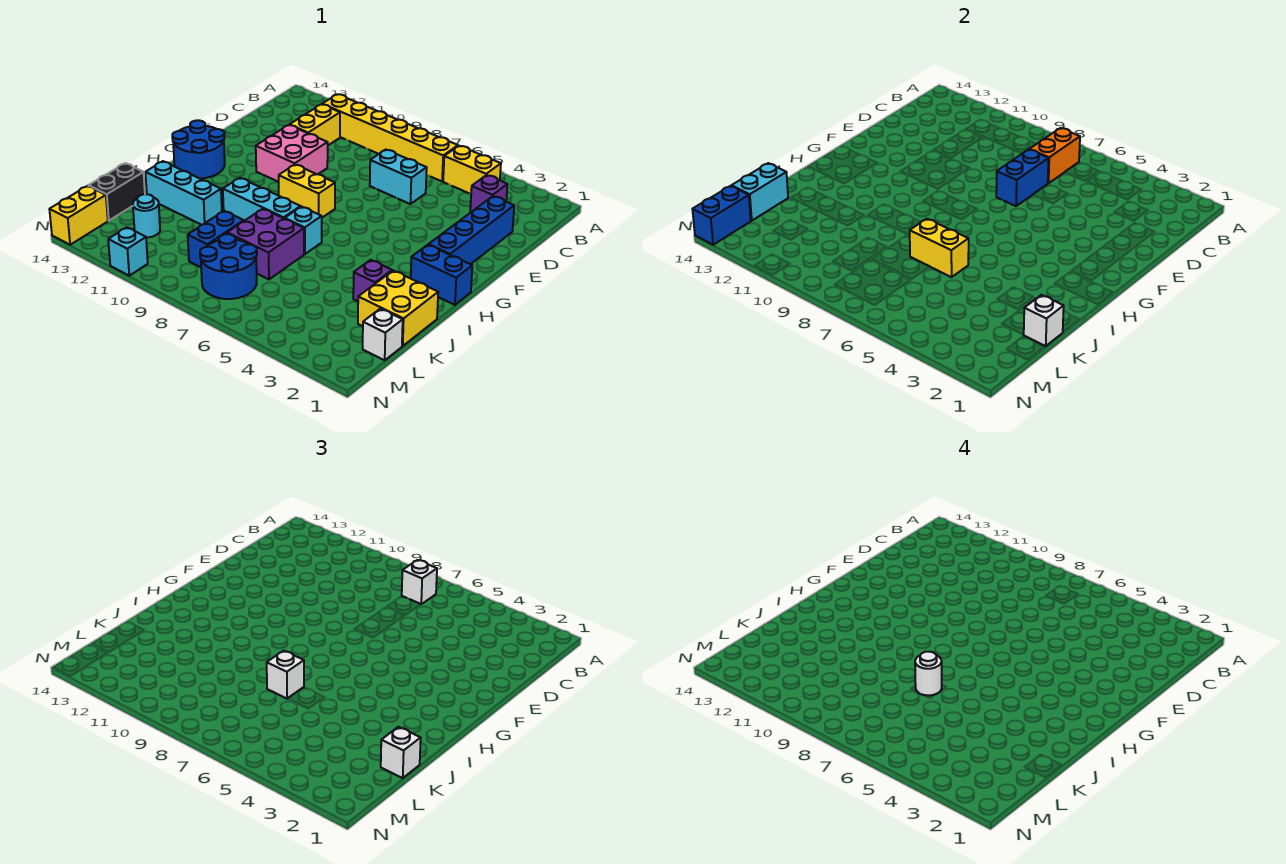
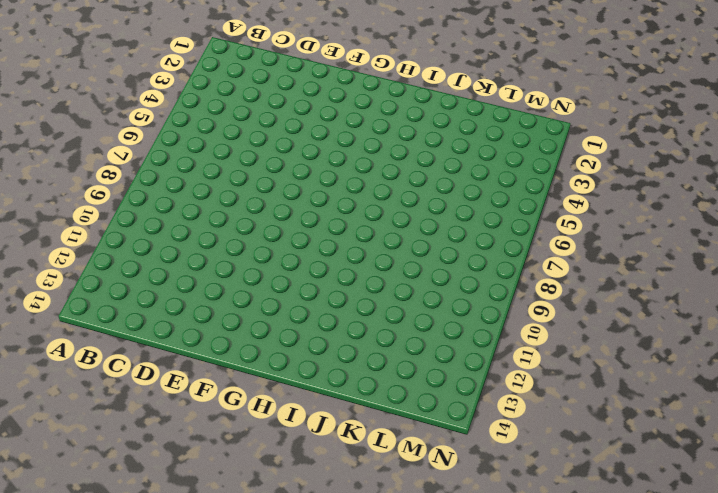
none -> yellow 1x2 brick [443,146,501,194]
none -> yellow 1x6 brick [322,94,458,181]
none -> purple 1x1 brick [470,175,507,212]
none -> yellow 1x2 brick [290,104,340,145]

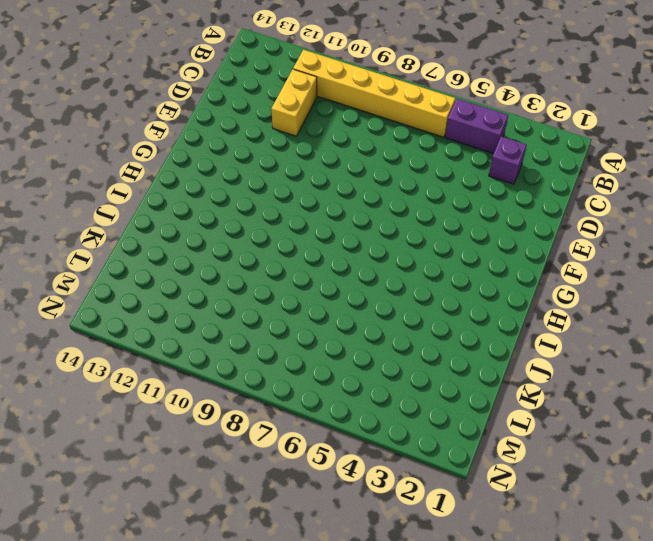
purple 1x2 brick [445,99,508,154] -> yellow 1x2 brick [443,146,501,194]
none -> blue 1x4 brick [428,196,514,264]
none -> cyan 1x2 brick [370,150,427,204]
none -> pink 2x2 brick [256,125,328,182]
none -> yellow 1x2 brick [279,165,335,218]

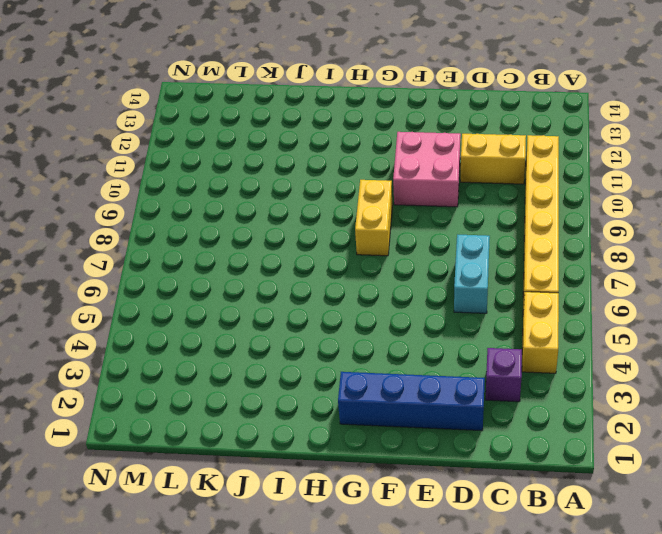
none -> blue 2x2 round brick [172,120,225,178]
none -> blue 1x2 brick [411,245,472,305]
none -> cyan 1x1 brick [285,207,322,254]
none -> cyan 1x3 brick [223,178,301,221]

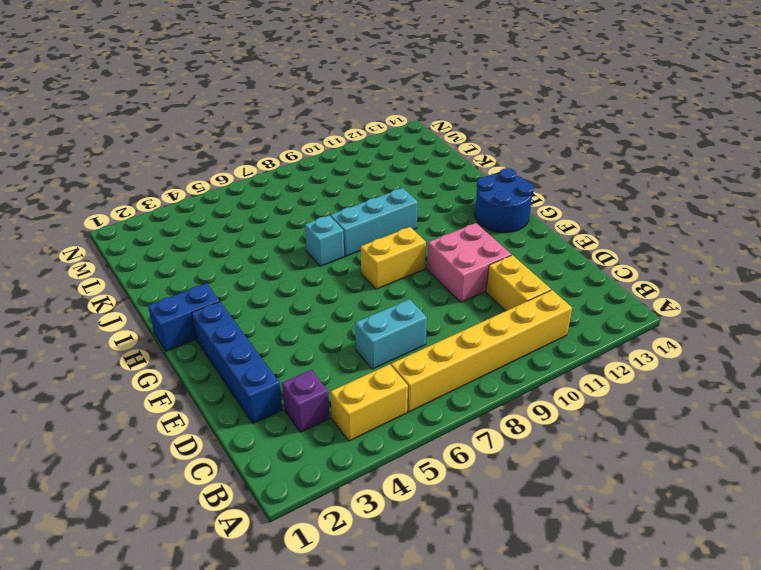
none -> yellow 2x2 brick [358,271,438,346]
none -> purple 1x1 brick [353,260,392,301]
none -> purple 2x2 brick [227,209,304,279]
none -> cyan 1x3 brick [145,161,222,225]

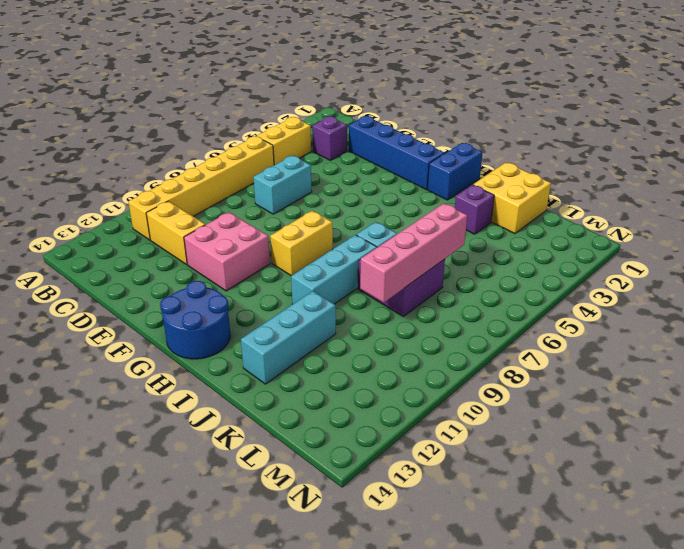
pink 1x4 brick [360,203,467,303] -> none
none -> blue 1x2 brick [188,211,244,267]
none -> black 1x2 brick [88,163,145,221]
none -> white 1x1 brick [363,309,403,360]
none -> blue 2x2 round brick [200,234,257,299]

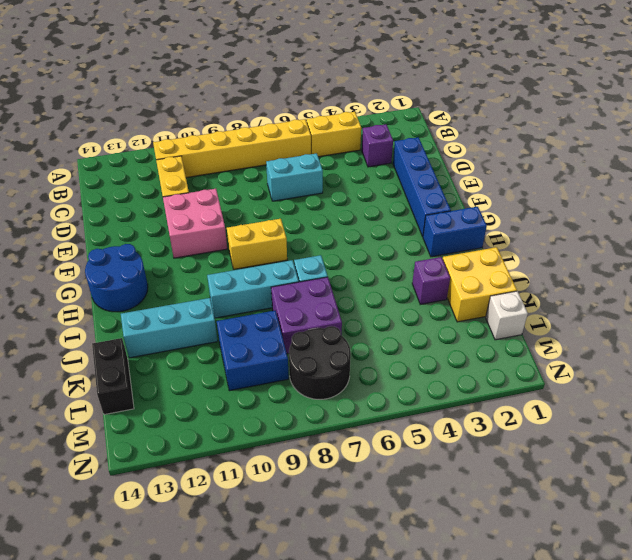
blue 2x2 brick [217,311,289,391] -> blue 1x2 brick [188,211,244,267]
black 2x2 round brick [289,326,351,399] -> blue 2x2 round brick [200,234,257,299]
none -> cyan 1x1 round brick [133,194,160,237]
none -> yellow 1x2 brick [49,186,108,245]
none -> cyan 1x1 brick [108,227,148,276]
none -> orange 1x2 brick [1029,128,1080,183]

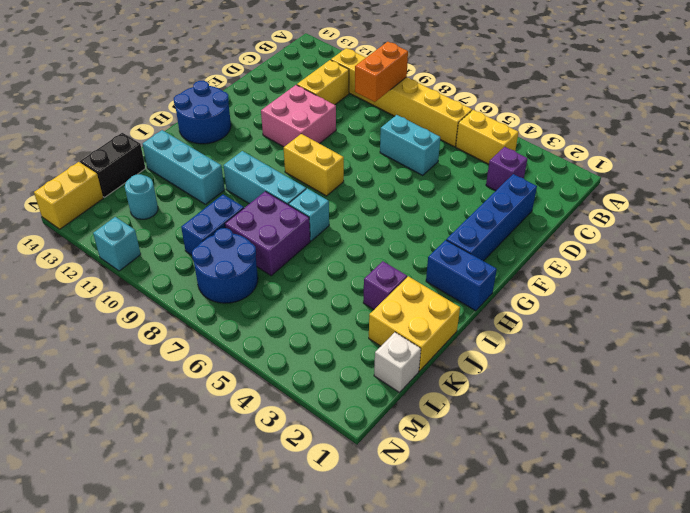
orange 1x2 brick [355,42,408,102] -> orange 1x2 brick moved to [1029,128,1080,183]
none -> blue 1x2 brick [996,150,1049,206]
none -> yellow 1x2 brick [910,219,969,277]
none -> white 1x1 brick [1024,295,1064,346]
none -> cyan 1x2 brick [731,163,788,221]

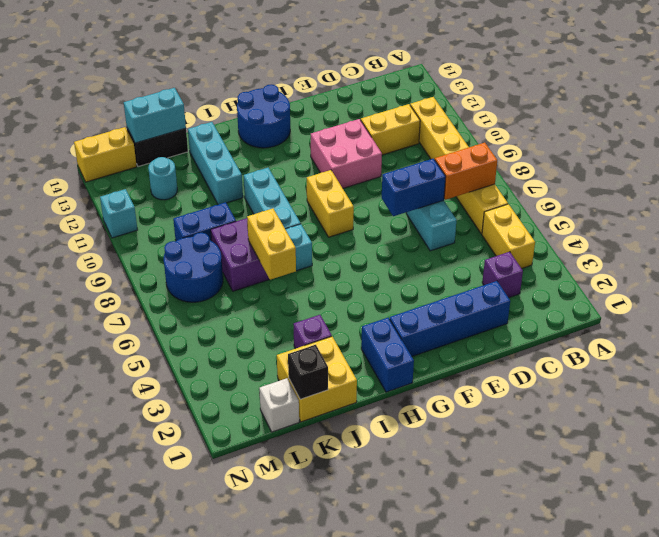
black 1x1 brick [288,345,328,399] -> white 1x1 brick [1024,295,1064,346]
none -> blue 1x2 brick [692,186,751,245]
none -> white 1x1 brick [402,560,437,604]
none -> white 1x1 brick [267,651,304,699]
none -> white 1x1 brick [381,727,421,778]

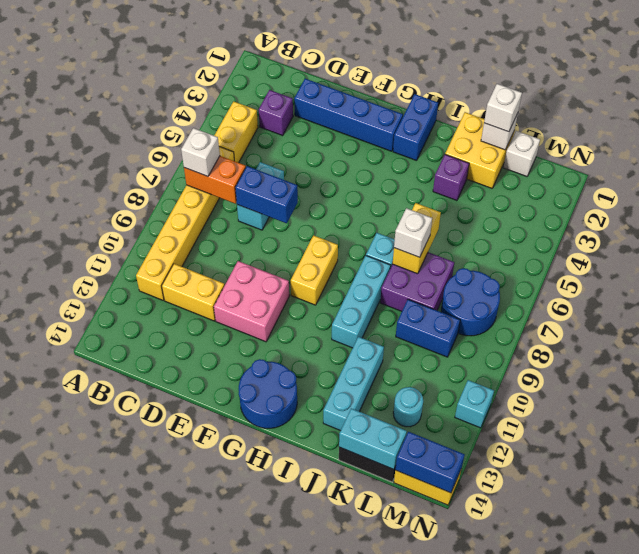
none -> white 1x1 round brick [915,652,942,695]

